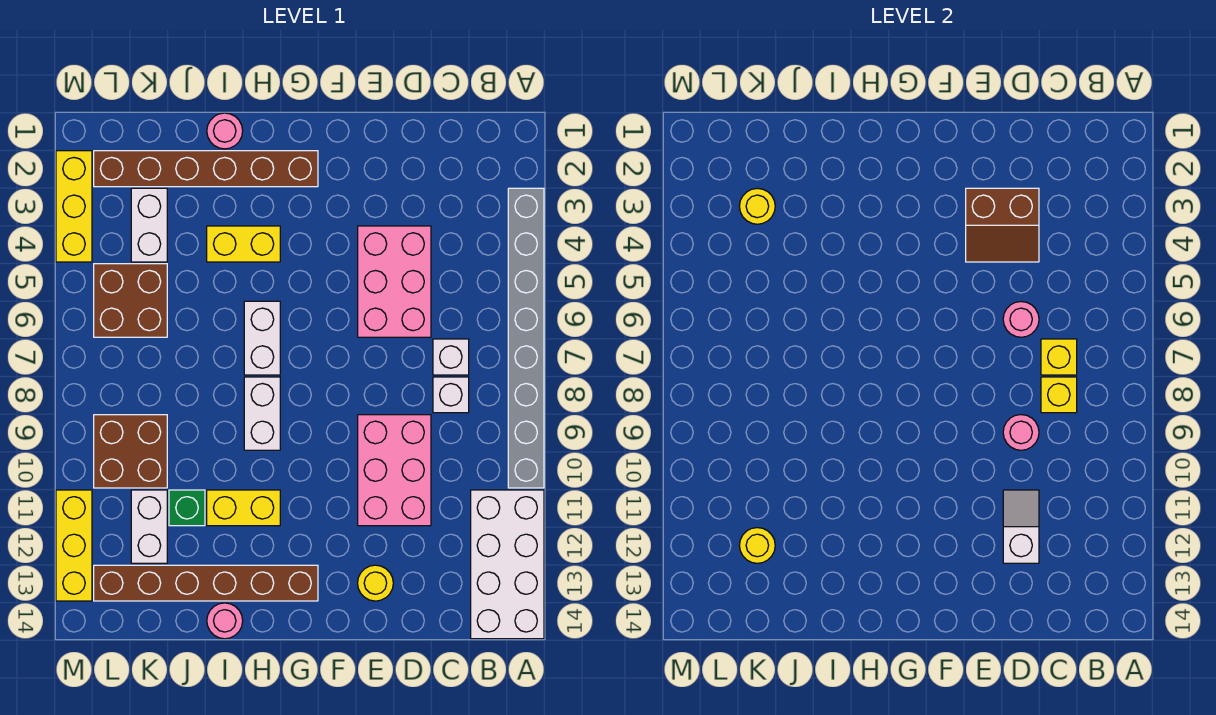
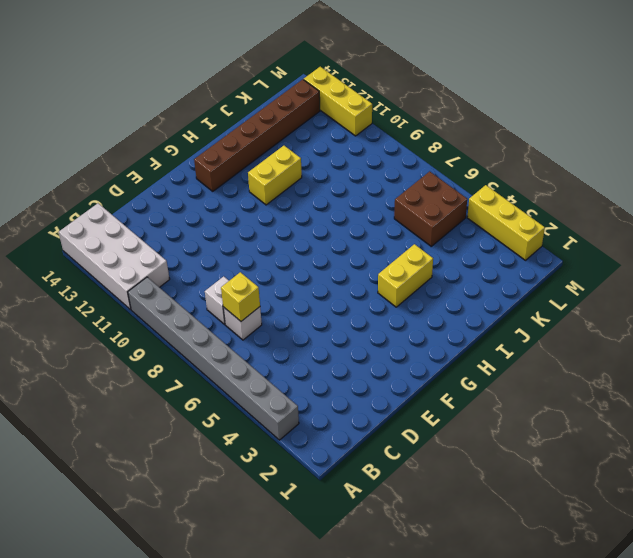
none -> pink 2x3 brick [358,226,431,337]
none -> pink 2x3 brick [358,415,431,526]
none -> yellow 1x1 round brick [358,565,393,601]
none -> brown 1x6 brick [94,151,318,187]

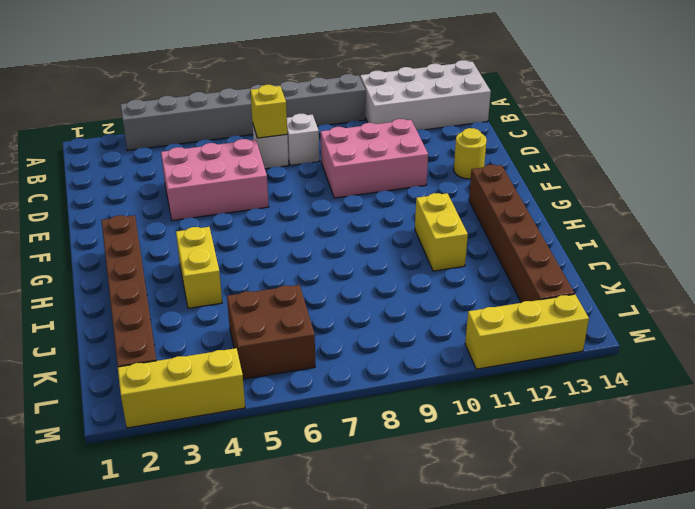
none -> white 1x2 brick [244,301,280,375]
none -> white 1x2 brick [244,377,280,450]
none -> pink 1x1 round brick [207,113,243,149]
none -> pink 1x1 round brick [207,603,243,639]

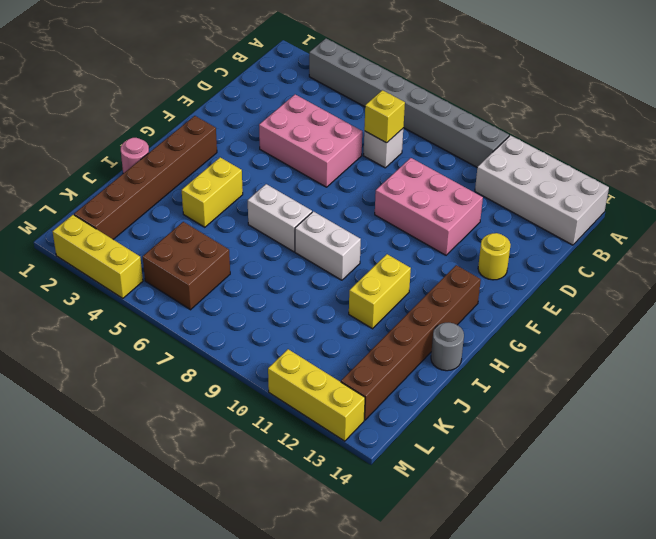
grey 1x1 round brick [431,323,464,371] -> pink 1x1 round brick [207,603,243,639]
none -> white 1x1 brick [433,377,469,413]
none -> green 1x1 brick [169,490,205,526]
none -> white 1x2 brick [131,188,167,262]
none -> brown 2x2 brick [94,415,167,488]

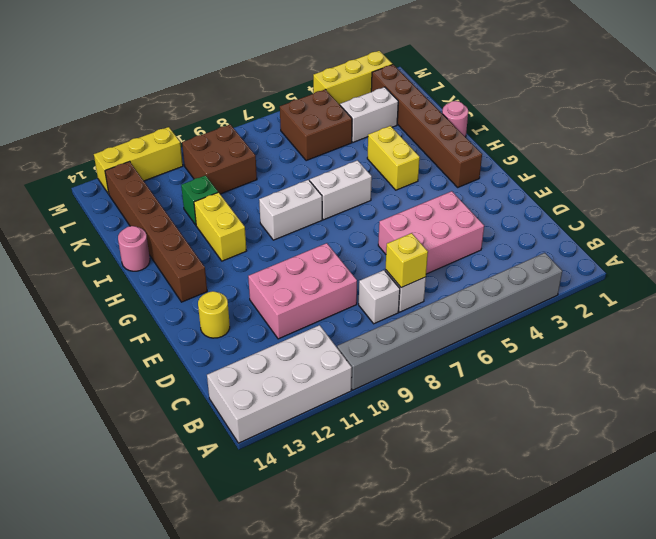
none -> white 1x2 brick [131,490,167,563]
none -> yellow 1x1 brick [1041,377,1077,413]
none -> brown 2x2 slope [966,188,1039,262]
none -> pink 1x1 round brick [1003,302,1039,337]

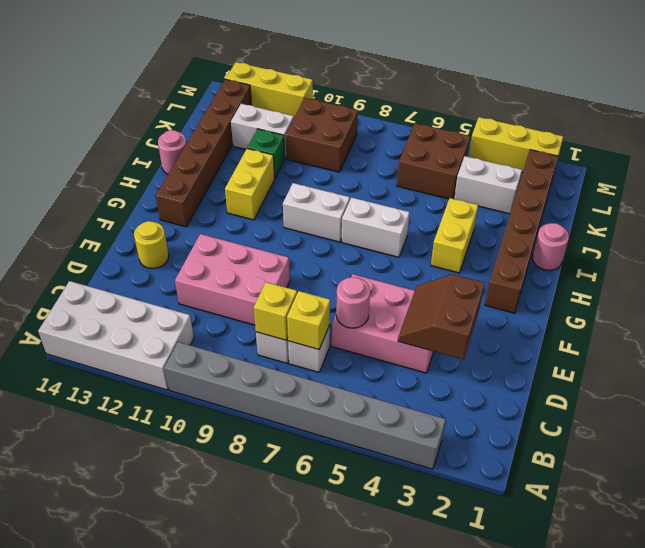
none -> pink 1x1 round brick [1003,415,1039,450]
none -> white 1x2 slope [1003,490,1039,563]
none -> yellow 1x1 round brick [739,188,775,224]
none -> yellow 1x1 round brick [739,528,775,563]

